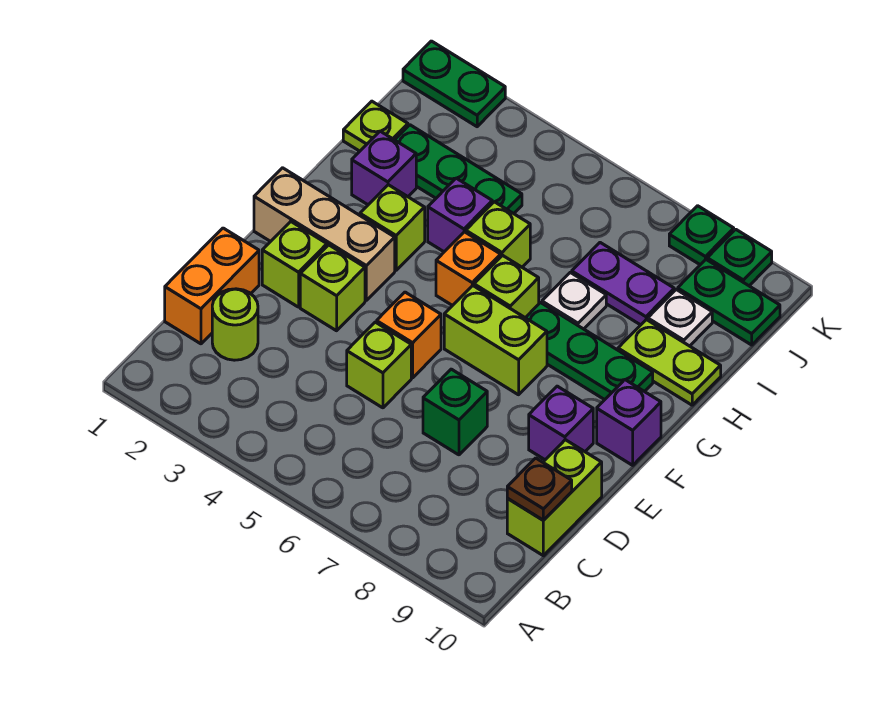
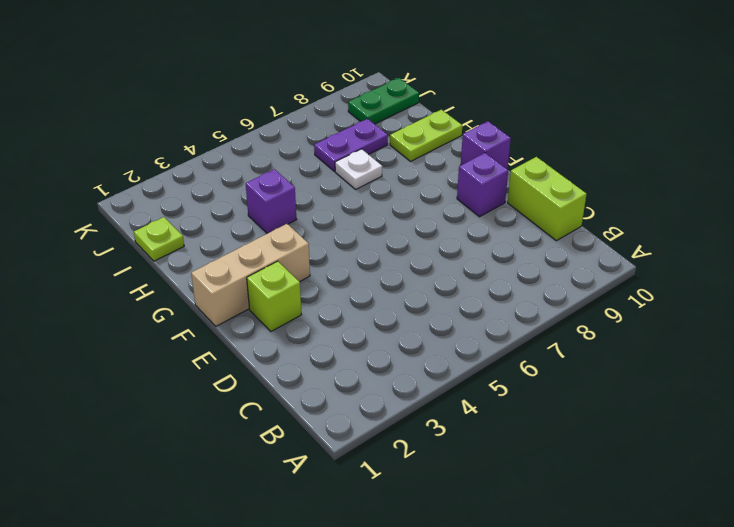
none -> orange 1x2 brick [165,228,259,344]
none -> lime 1x1 round brick [212,289,258,360]
none -> lime 1x1 brick [347,322,411,408]
none -> green 1x1 brick [423,369,487,455]

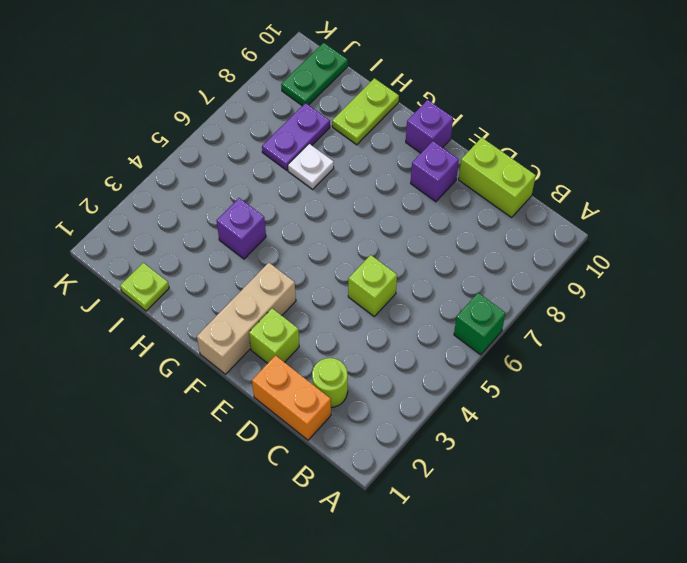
green 1x1 brick [454,293,505,355] -> green 1x1 brick moved to [423,369,487,455]
none -> lime 1x1 brick [300,245,365,331]
none -> orange 1x1 brick [377,292,441,378]
none -> lime 1x2 brick [444,285,547,395]
none -> lime 1x1 brick [360,185,425,270]

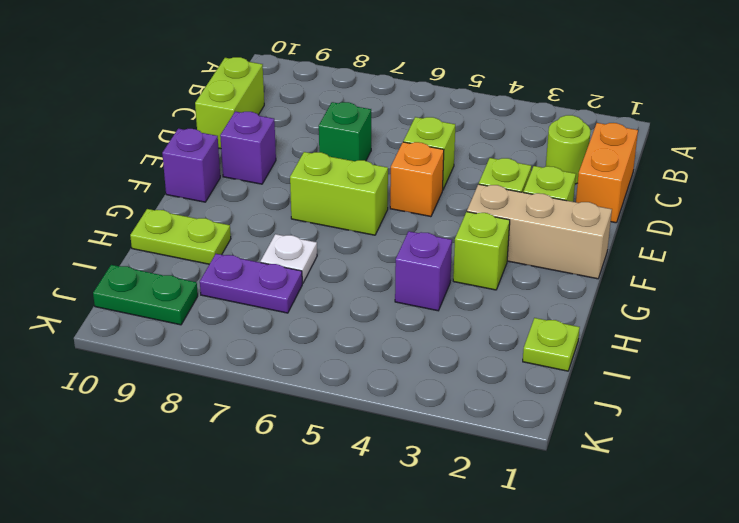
none -> orange 1x1 brick [436,232,501,306]
none -> lime 1x1 brick [474,255,539,318]
none -> green 1x3 plate [526,303,653,400]
none -> purple 1x1 brick [352,131,416,205]

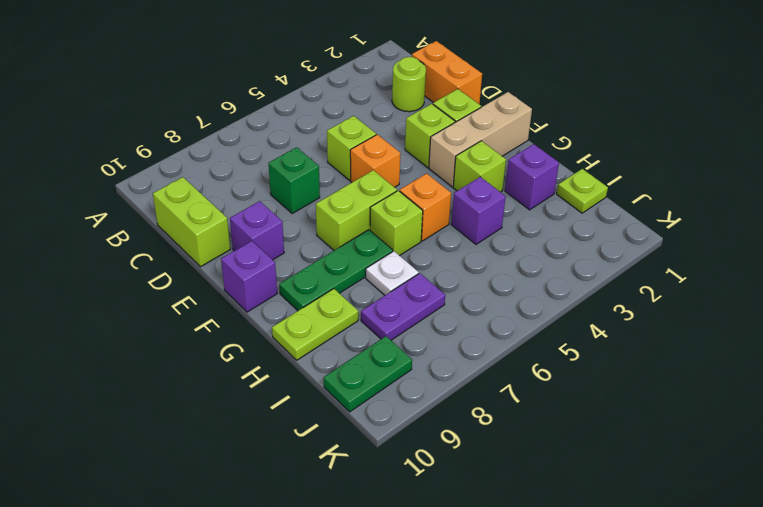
none -> lime 1x1 brick [466,202,530,267]
none -> green 1x3 plate [395,125,522,214]
none -> white 1x1 plate [648,290,712,346]
none -> green 1x2 plate [403,41,505,127]

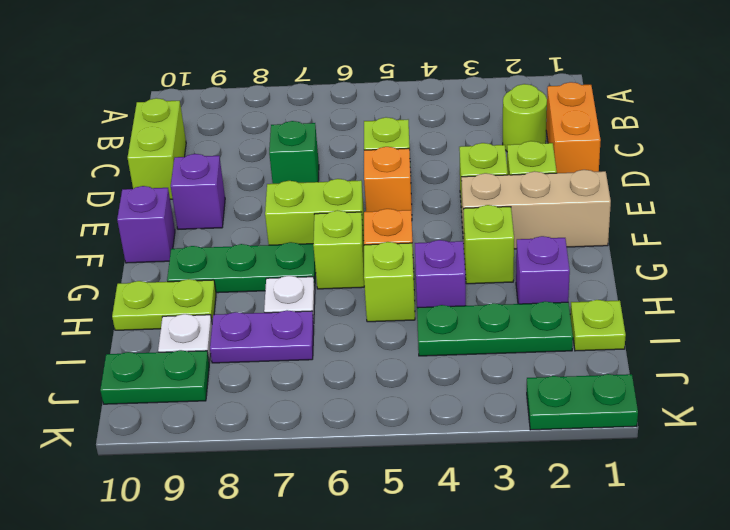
none -> green 1x1 plate [669,206,734,265]
none -> green 1x1 plate [707,229,772,286]
none -> brown 1x1 plate [507,458,572,520]

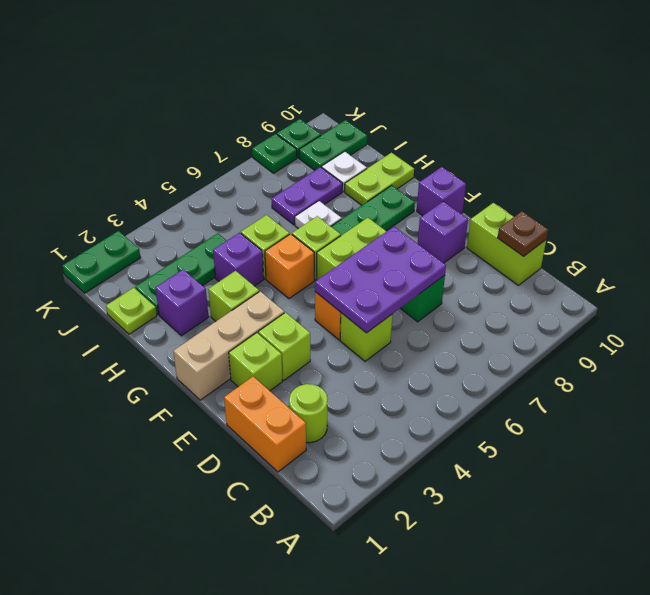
purple 2x3 plate [315,227,446,333] -> none

